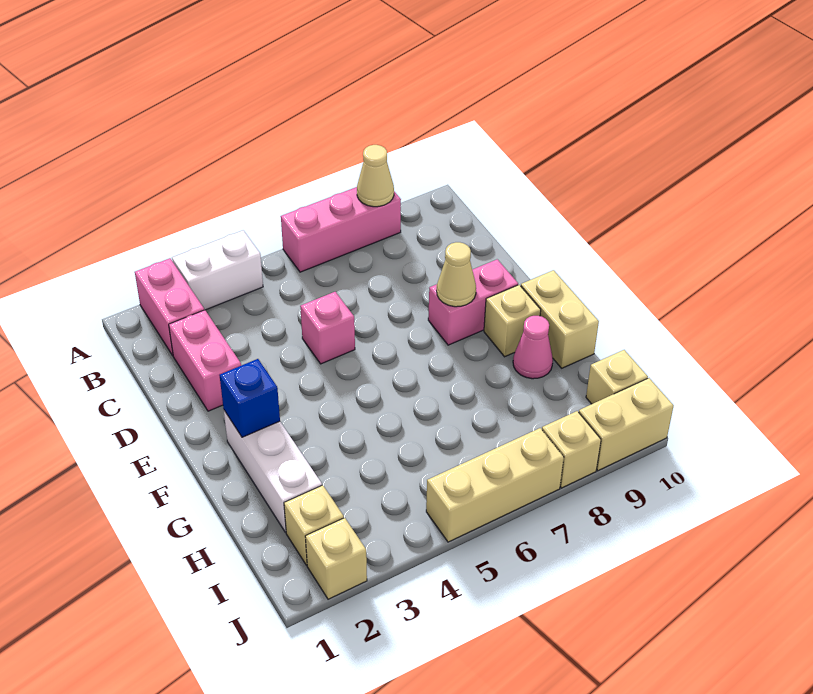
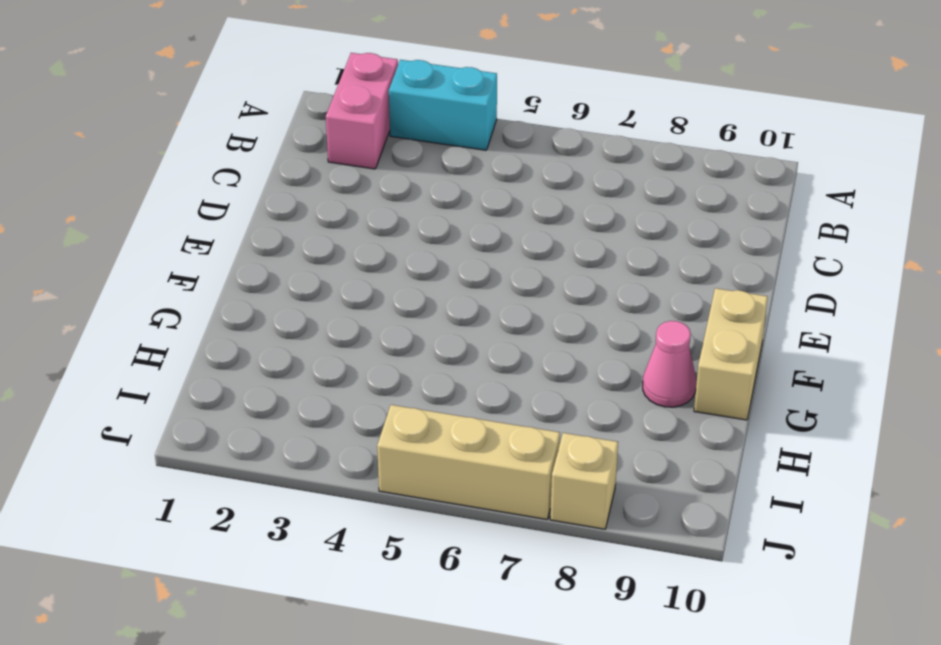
cyan 1x2 brick [389,60,497,150] -> white 1x2 brick [172,231,263,310]
none -> pink 1x3 brick [281,187,401,272]
none -> pink 1x2 brick [169,310,241,411]
none -> pink 1x1 brick [300,292,355,364]

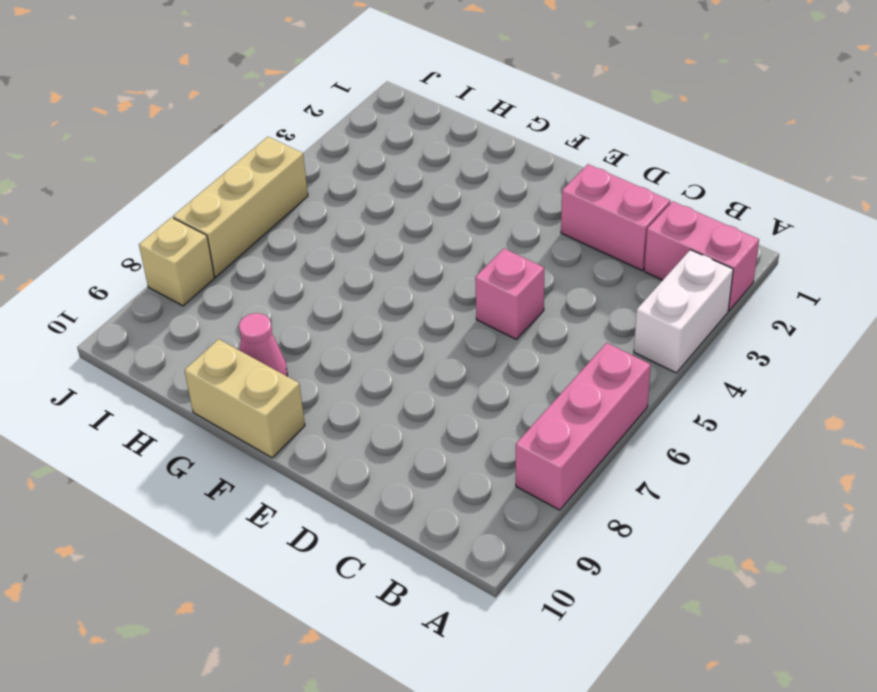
none -> pink 1x2 brick [428,259,518,345]
none -> white 1x3 brick [224,411,322,533]
none -> tan 1x1 brick [484,285,541,357]

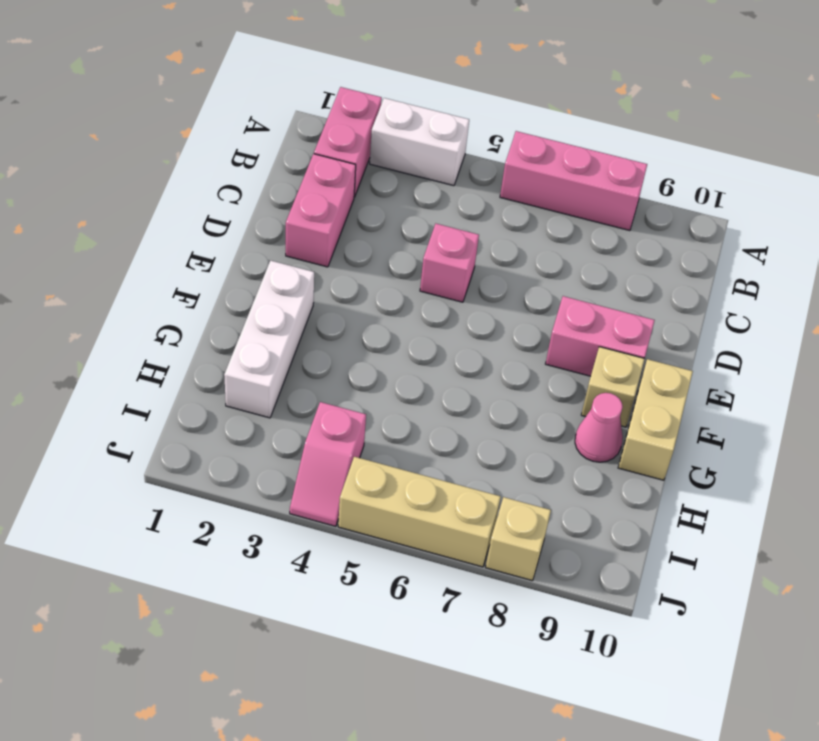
pink 1x2 slope [290,402,366,526] -> none
none -> tan 1x1 brick [284,485,344,565]
none -> tan 1x1 brick [586,350,648,404]
none -> tan 1x1 brick [305,518,367,599]

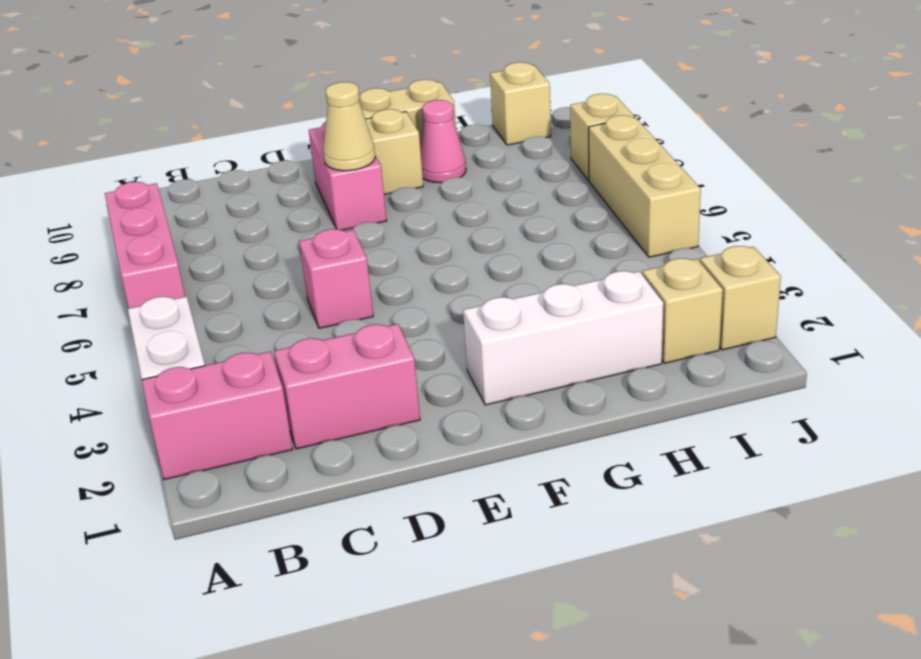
none -> tan 1x2 brick [579,378,673,471]
none -> tan 1x1 cone [357,145,394,207]
none -> blue 1x1 brick [219,359,280,437]

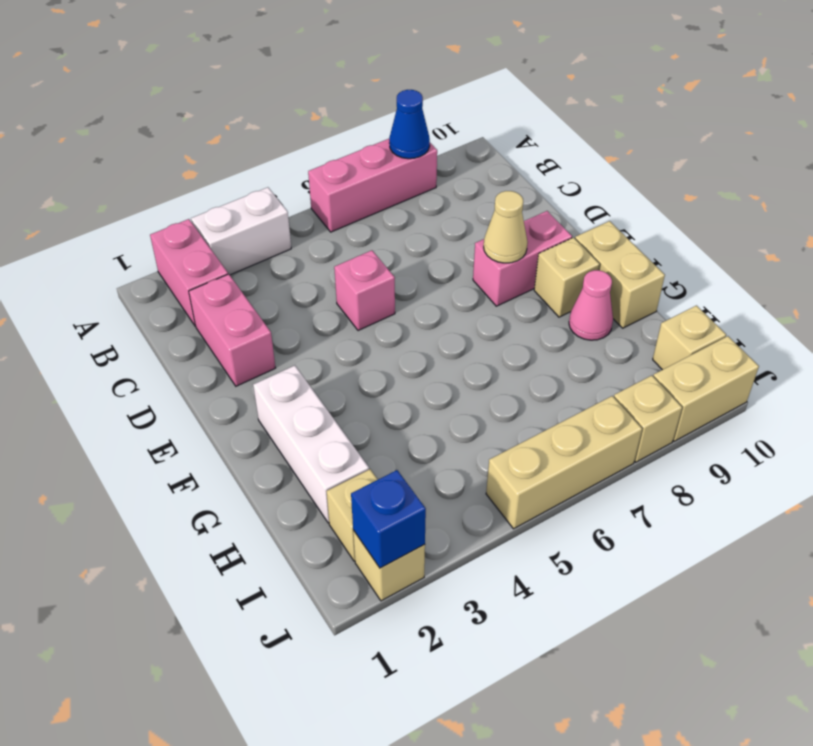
blue 1x1 cone [389,90,430,159] -> tan 1x1 cone [357,145,394,207]
blue 1x1 brick [351,470,426,568] -> blue 1x1 brick moved to [219,359,280,437]

